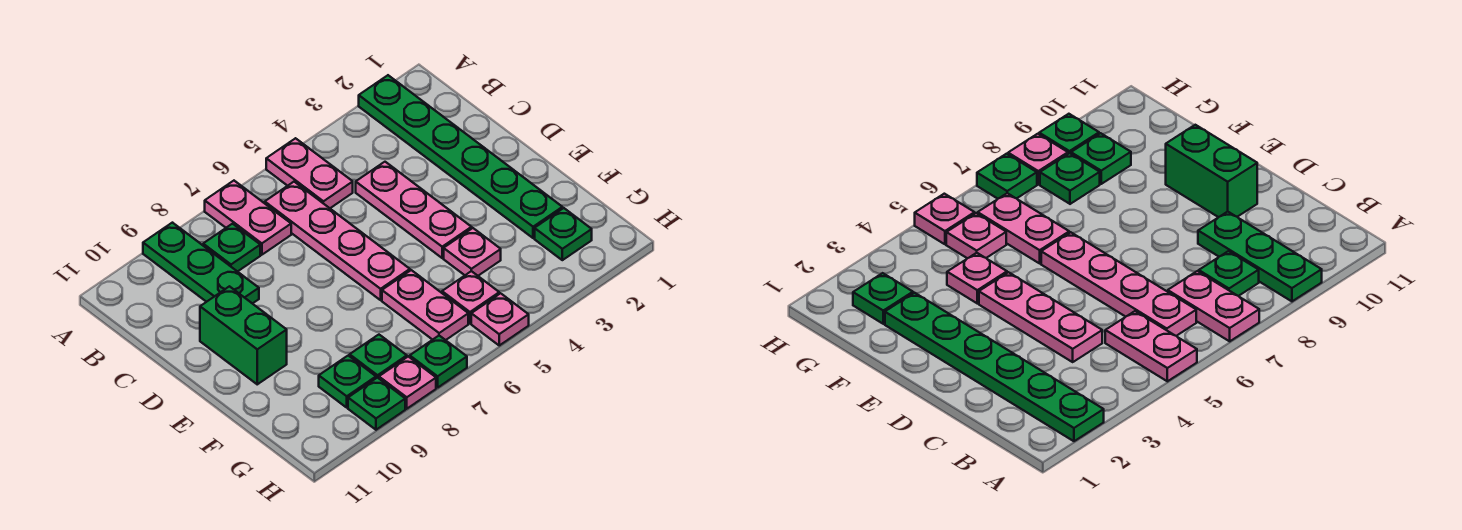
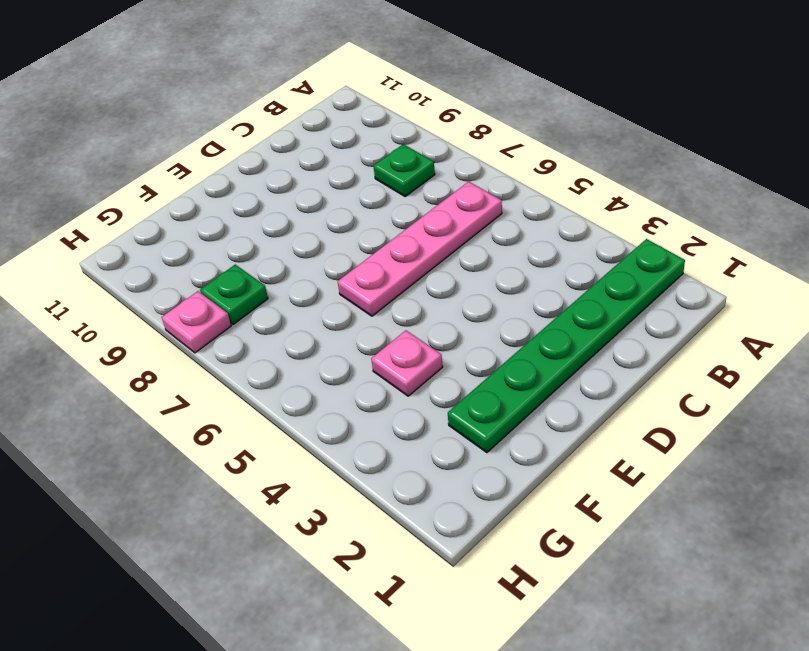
none -> pink 1x2 plate [266,138,353,208]
none -> pink 1x2 plate [205,181,291,255]
none -> green 1x3 plate [143,223,259,304]

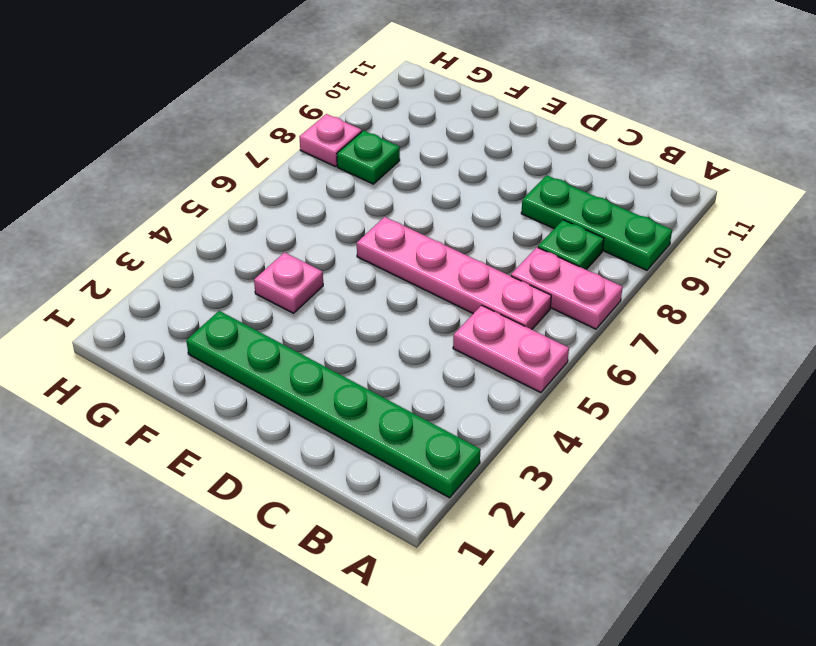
none -> pink 1x3 plate [356,162,472,258]
none -> green 1x2 brick [200,286,287,384]
none -> pink 1x2 plate [382,270,468,340]

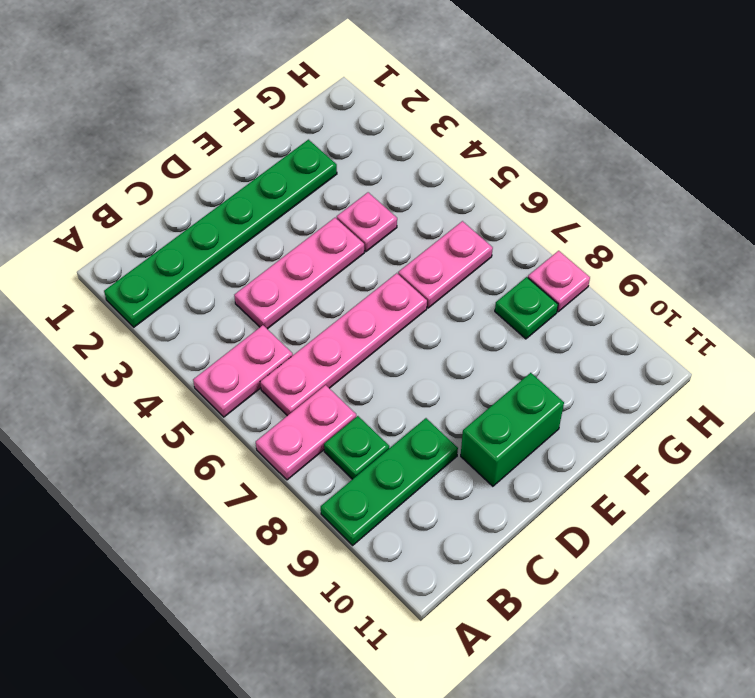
none -> green 1x1 plate [535,208,592,260]
none -> pink 1x1 plate [442,271,499,323]
none -> green 1x1 plate [319,356,376,407]

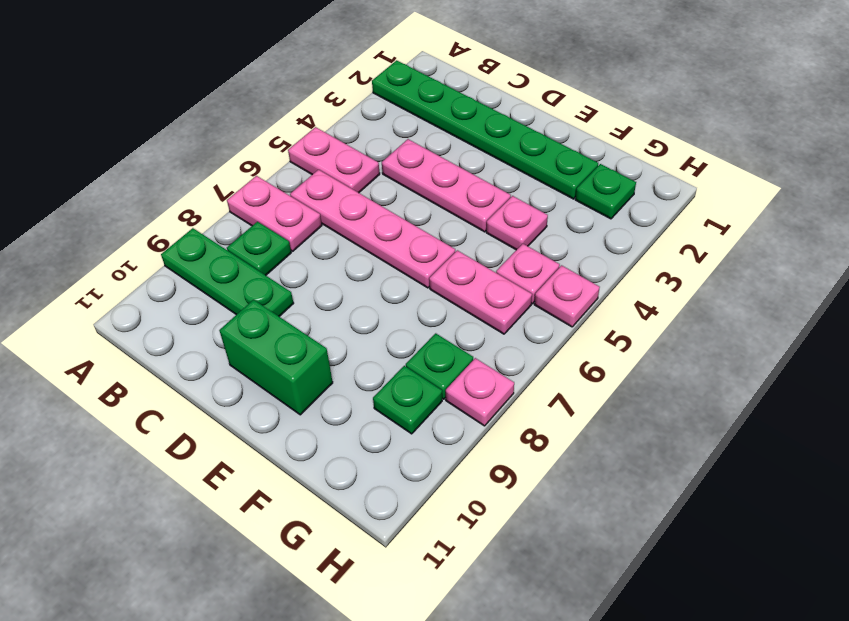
none -> green 1x1 plate [410,336,467,388]
none -> green 1x1 plate [348,377,405,430]

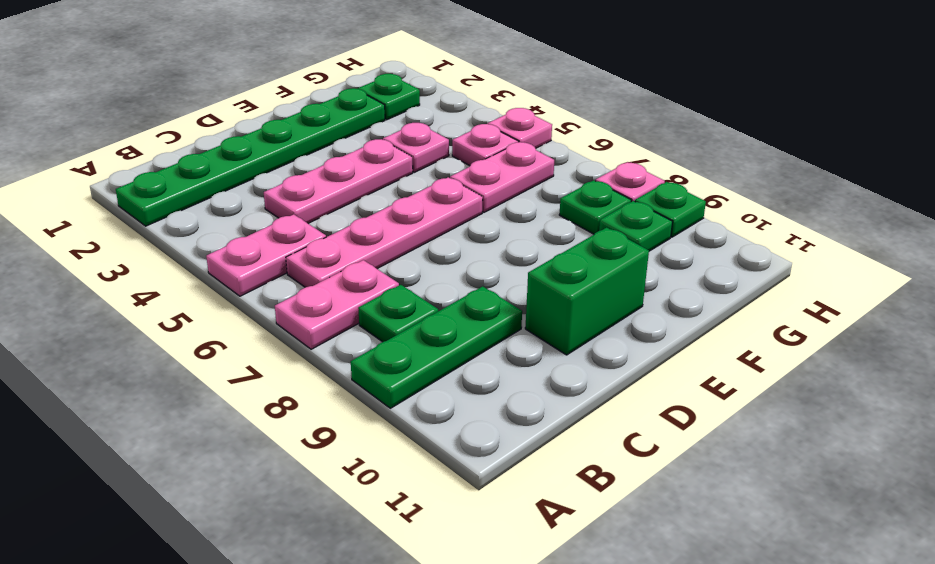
none -> green 1x1 plate [410,336,467,388]

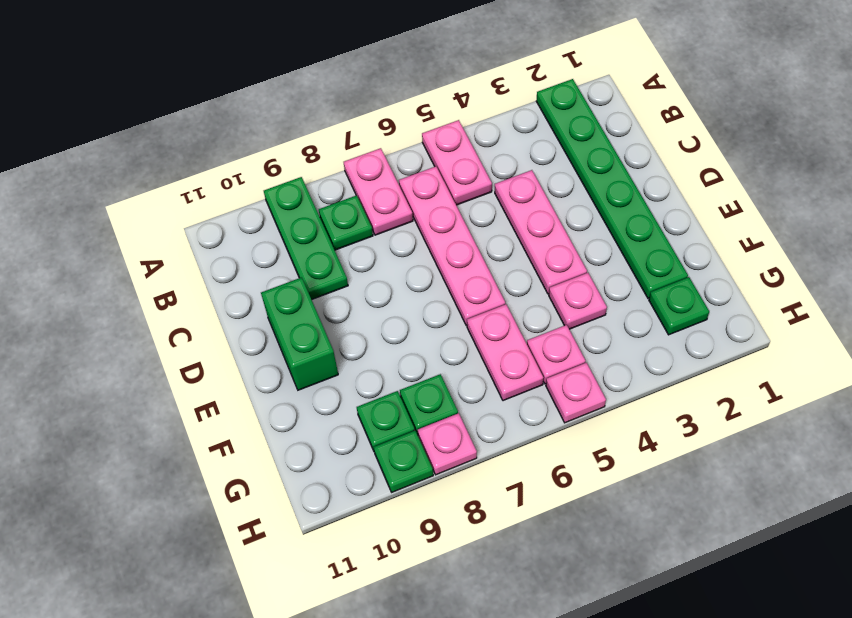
none -> green 1x1 plate [410,336,467,388]

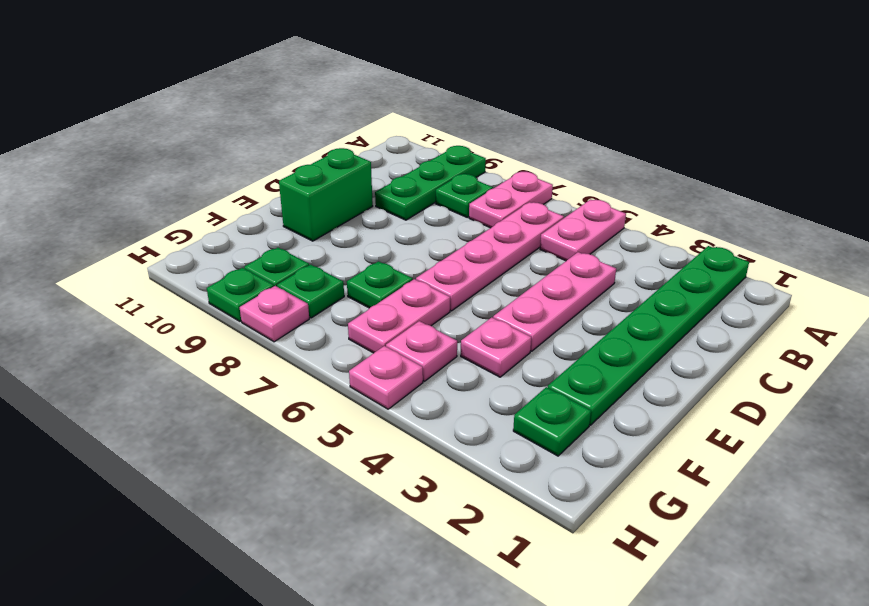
green 1x1 plate [347,261,413,308] -> green 1x1 plate moved to [410,336,467,388]

